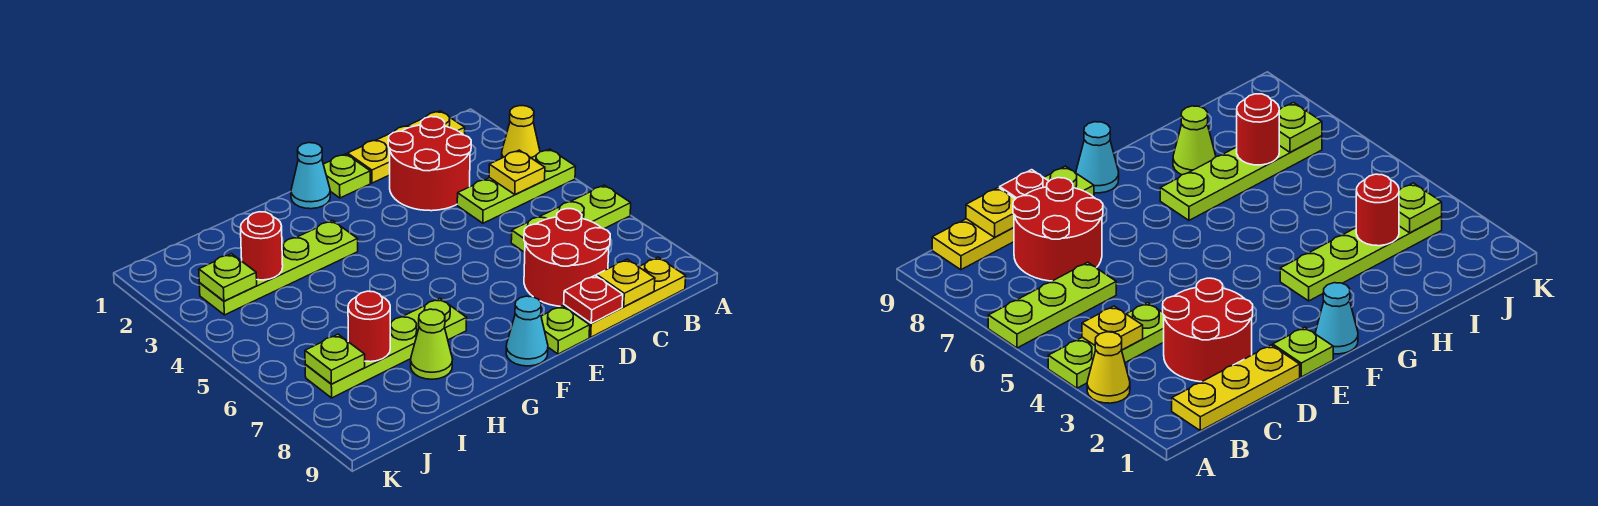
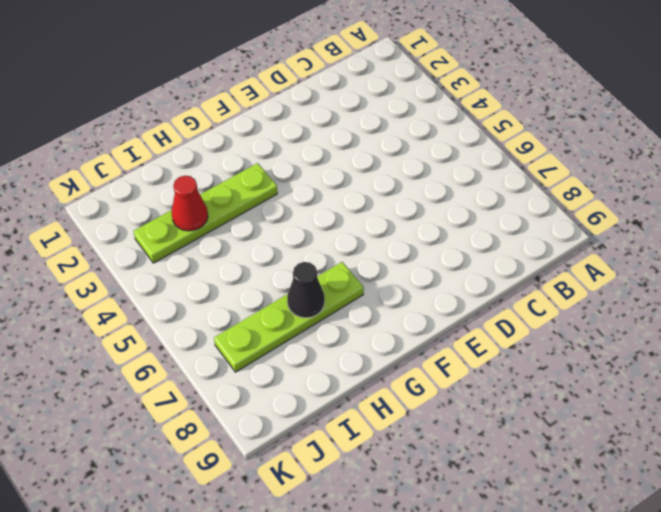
black 1x1 cone [287,262,325,318] -> none
red 1x1 cone [172,176,208,231] -> red 1x1 round brick [241,212,283,280]
none -> yellow 1x1 cone [502,106,540,158]
none -> lime 1x3 plate [457,149,575,223]
none -> lime 1x3 plate [511,185,631,252]

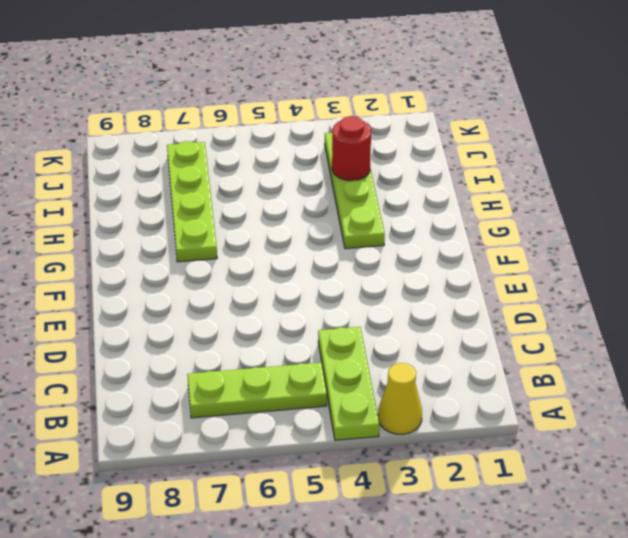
lime 1x3 plate [187,362,327,418] -> lime 1x3 plate turned to [511,185,631,252]
none -> yellow 1x3 plate [348,111,465,183]
none -> yellow 1x3 plate [564,257,686,337]
none -> red 2x2 round brick [388,117,471,211]

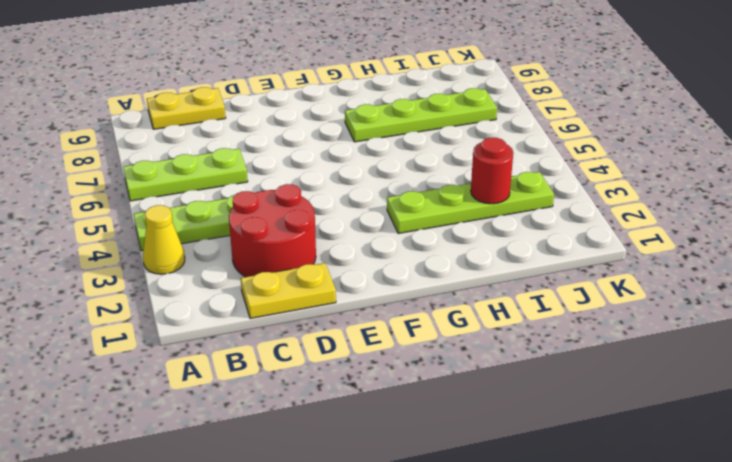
yellow 1x2 plate [147,87,226,129] -> yellow 1x3 plate [564,257,686,337]
yellow 1x2 plate [241,263,336,318] -> yellow 1x3 plate [348,111,465,183]
none -> red 2x2 round brick [524,209,610,306]
none -> lime 1x1 plate [323,154,370,198]
none -> lime 1x1 plate [541,306,590,354]

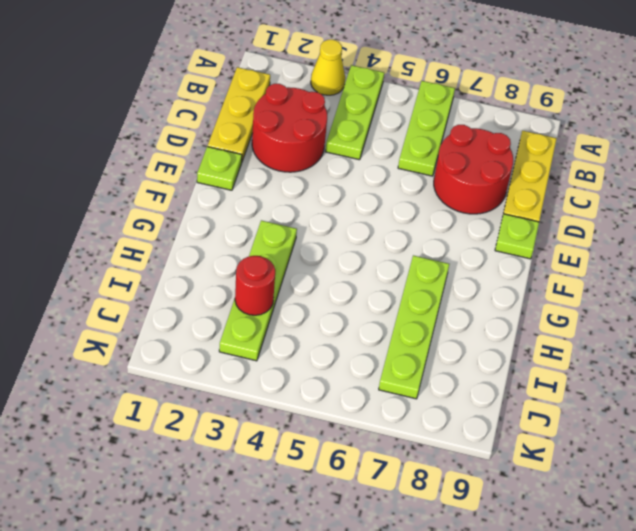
none -> cyan 1x1 cone [291,143,330,209]
none -> cyan 1x1 cone [506,296,548,366]
none -> lime 1x1 cone [411,309,453,379]

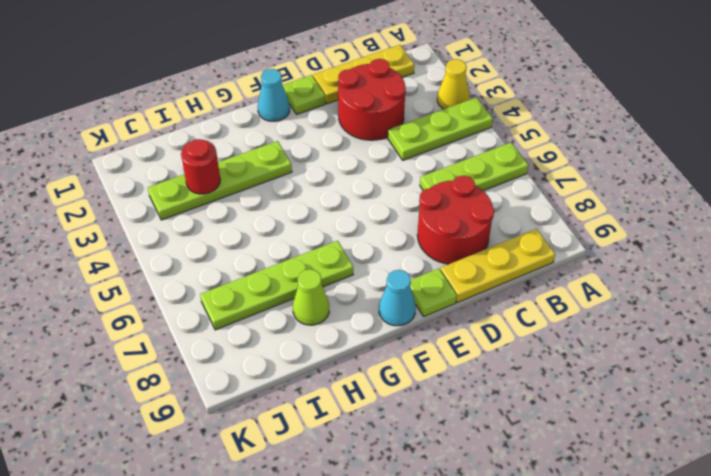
none -> yellow 1x1 plate [489,150,545,195]
none -> yellow 1x1 plate [597,259,655,307]
none -> red 1x1 plate [564,276,623,323]

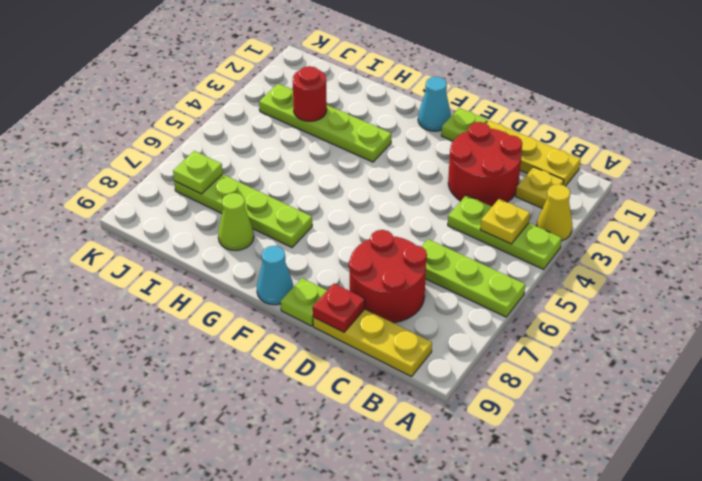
yellow 1x1 plate [516,167,564,209] -> yellow 1x1 plate moved to [597,259,655,307]
none -> red 1x1 round brick [348,291,390,362]
none -> lime 1x1 plate [199,254,257,301]

